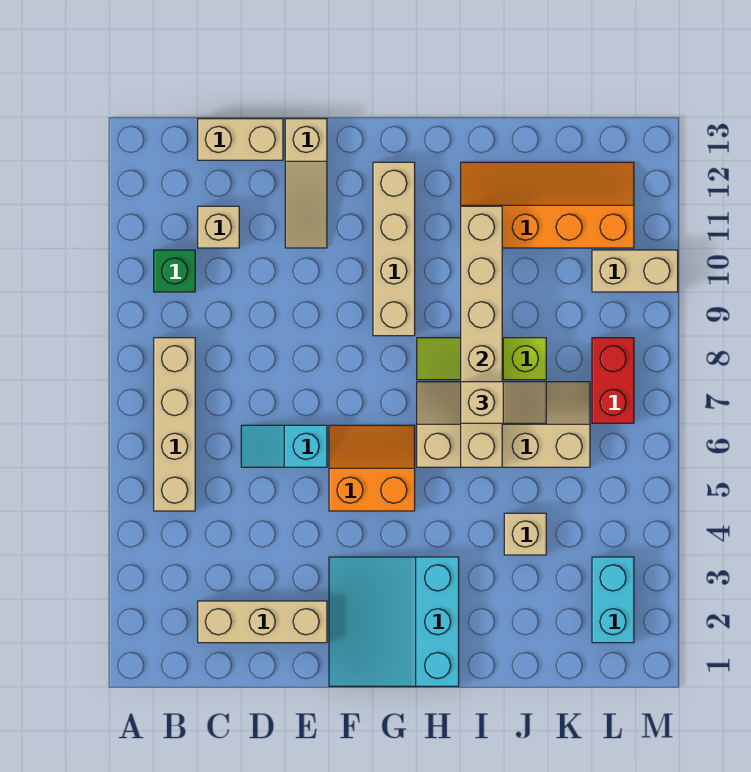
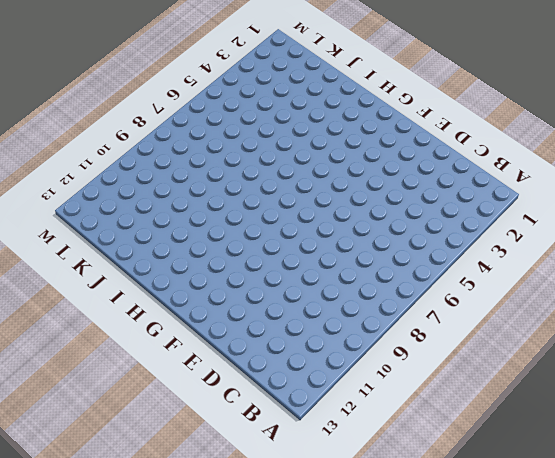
none -> tan 1x4 brick [154,338,195,511]
none -> green 1x1 brick [154,250,195,292]
none -> tan 1x3 brick [198,601,327,643]

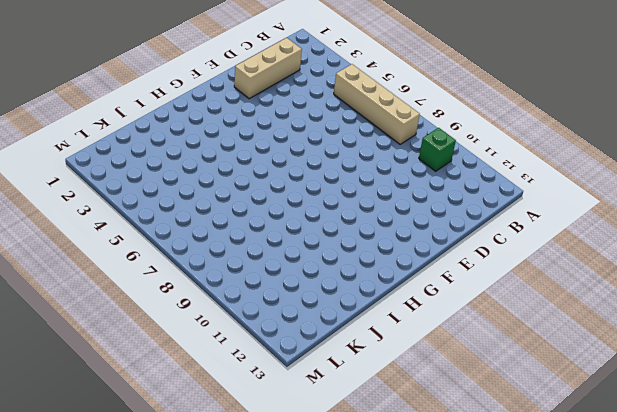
none -> tan 1x1 brick [198,206,239,248]
none -> tan 1x2 brick [198,119,283,160]
none -> cyan 1x2 slope [241,425,327,467]

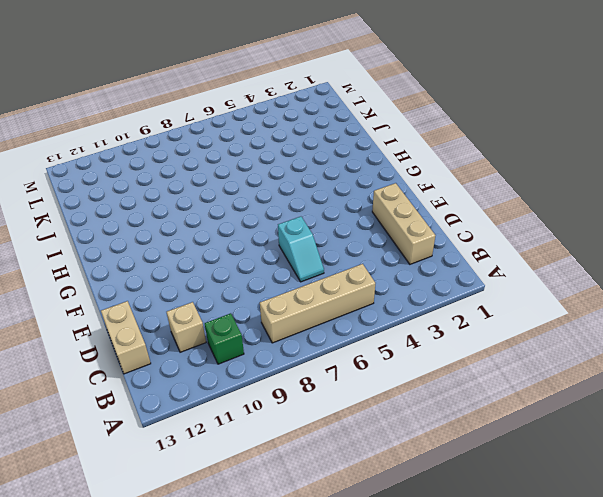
none -> tan 1x3 slope [285,119,327,248]
none -> cyan 3x3 slope [329,557,459,686]
none -> orange 2x2 slope [329,425,415,511]

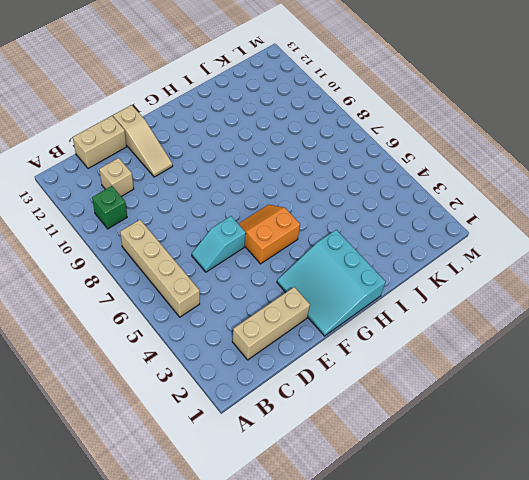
none -> tan 1x4 brick [373,162,415,336]
none -> tan 2x4 slope [417,382,590,467]
none -> lime 1x3 slope [417,338,546,380]

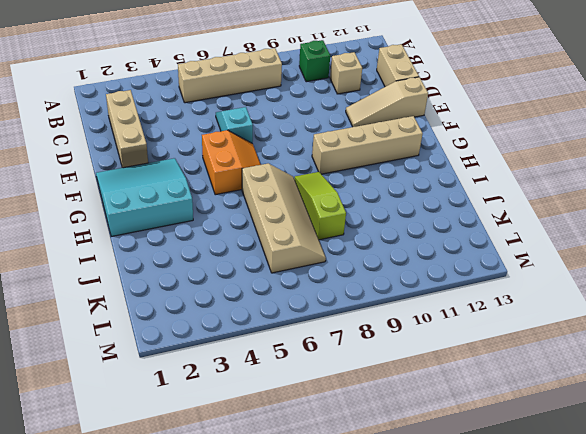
none -> orange 2x4 slope [461,162,634,248]
none -> tan 1x1 brick [504,513,546,555]
none -> cyan 1x2 brick [592,557,634,643]

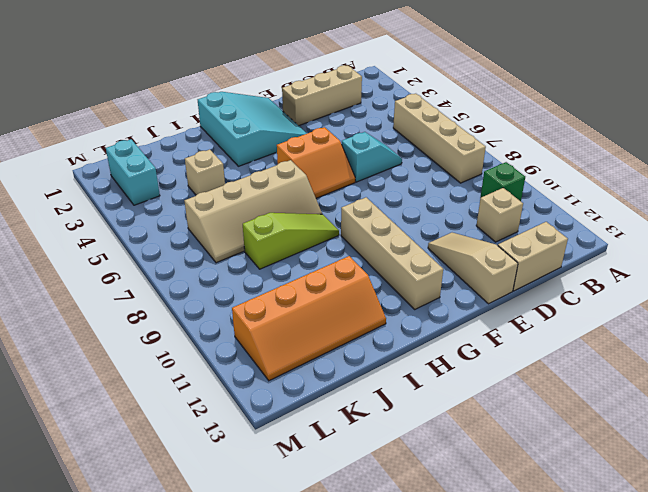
none -> red 1x2 brick [592,338,634,423]
none -> tan 1x2 brick [592,250,678,292]
none -> tan 1x6 brick [461,206,502,467]

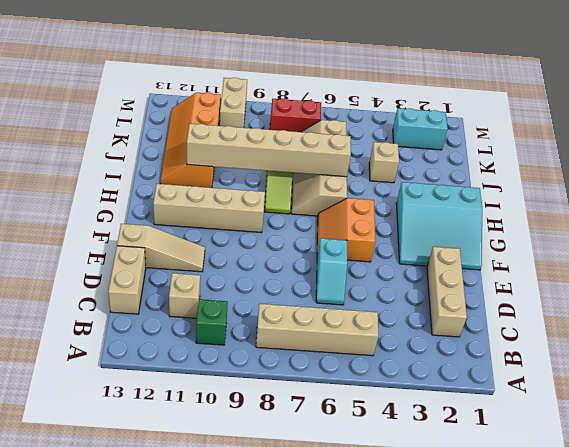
none -> tan 1x2 slope [461,382,546,423]

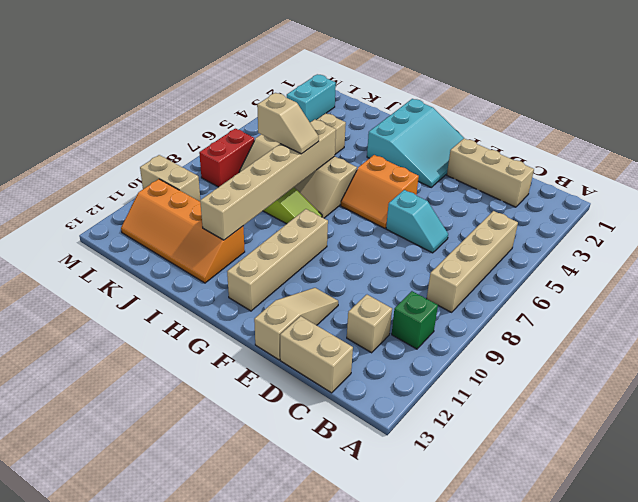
tan 1x2 slope [257,93,319,154] -> tan 1x2 slope turned to [461,382,546,423]

